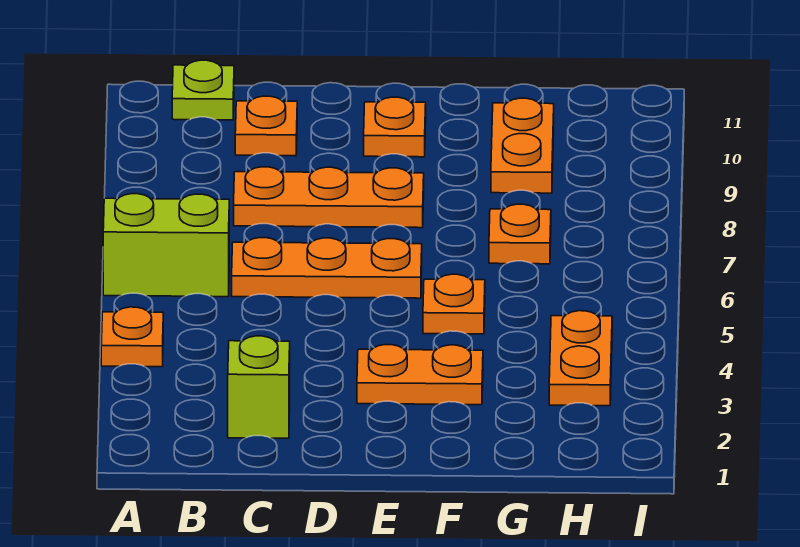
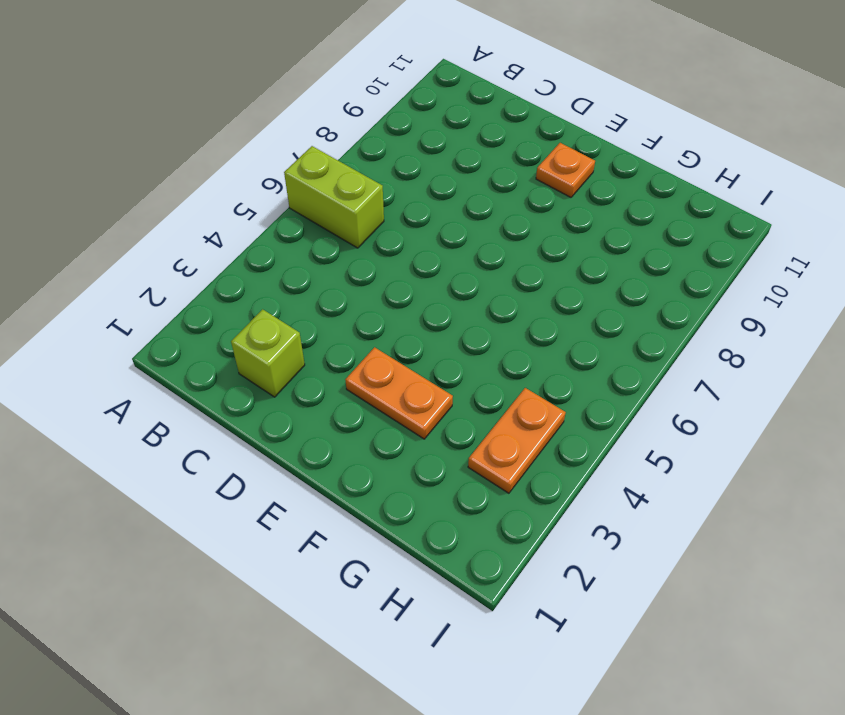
none -> orange 1x1 plate [101,307,163,367]
none -> lime 1x1 plate [172,60,234,120]
none -> orange 1x3 plate [232,238,422,298]

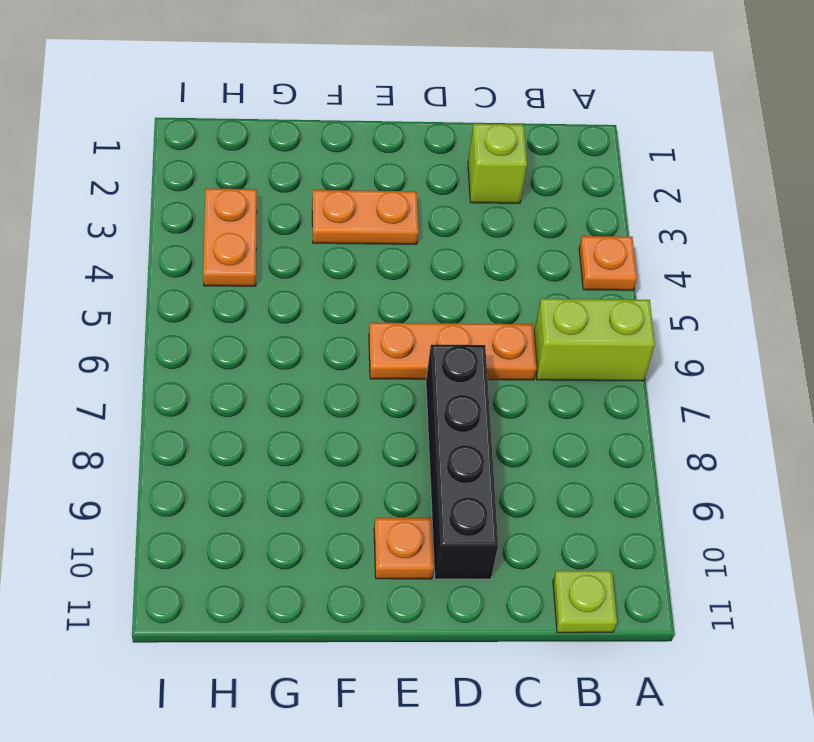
black 1x4 brick [426,345,498,579] -> orange 1x3 plate [234,167,424,228]
none -> orange 1x1 plate [235,96,297,156]
none -> orange 1x1 plate [423,274,485,334]
none -> orange 1x1 plate [489,204,551,264]

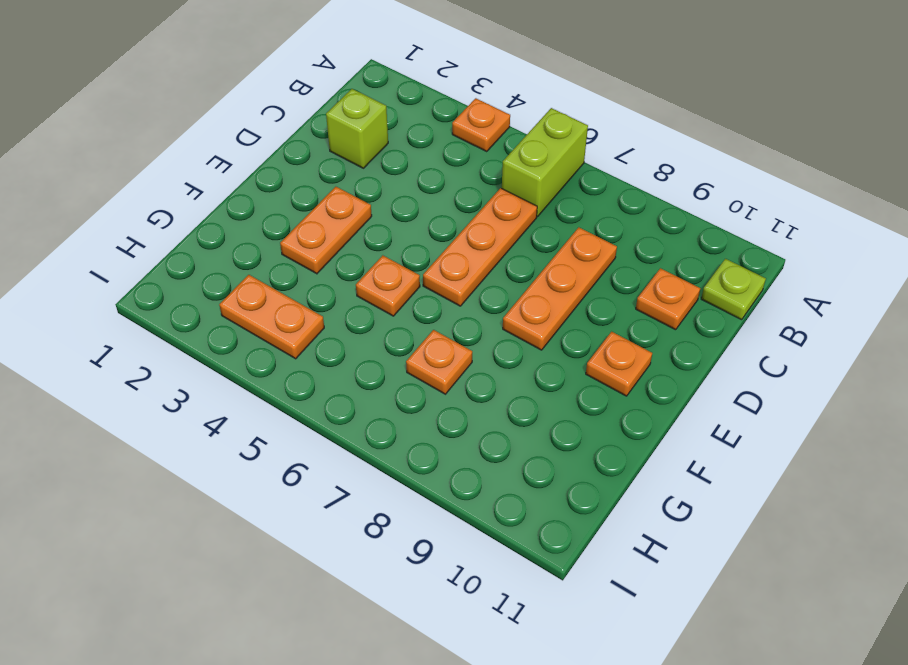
none -> orange 1x2 plate [491,98,554,193]

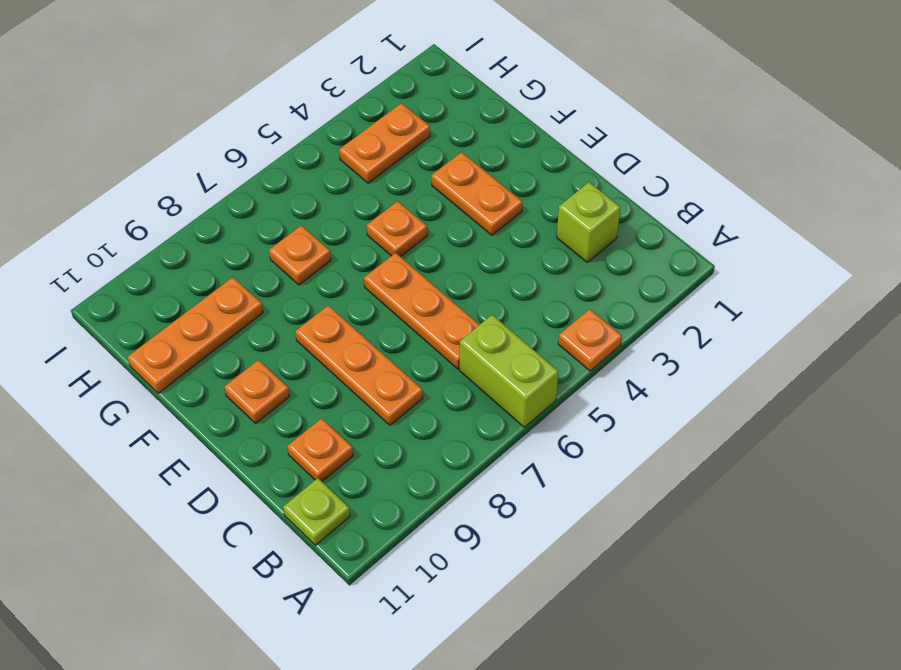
orange 1x3 plate [128,277,263,393] -> orange 1x2 plate [491,98,554,193]

